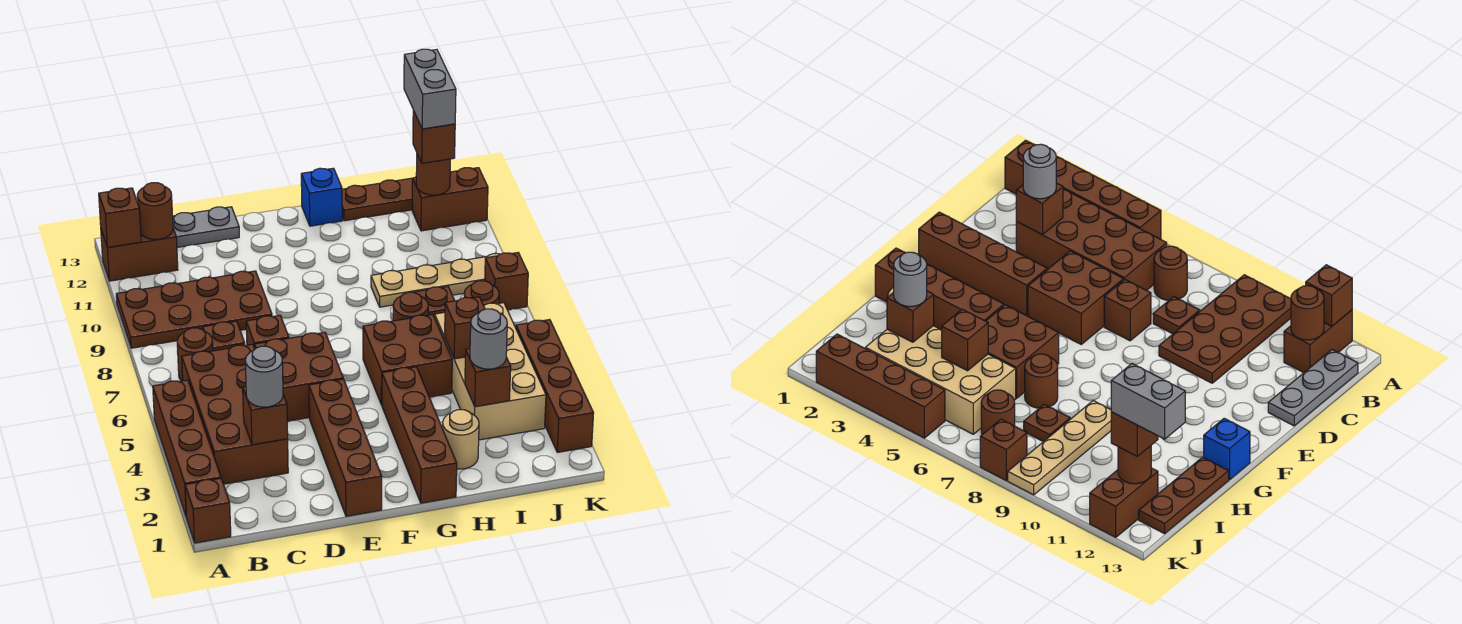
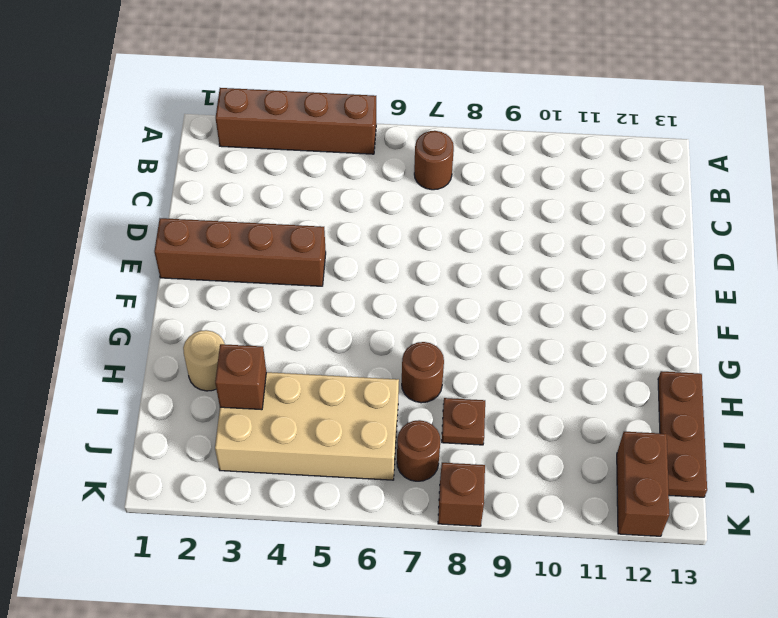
none -> brown 1x1 brick [185,478,231,543]
none -> brown 2x4 plate [116,271,272,348]
none -> brown 1x2 brick [101,229,178,281]
none -> brown 2x4 brick [182,344,288,484]

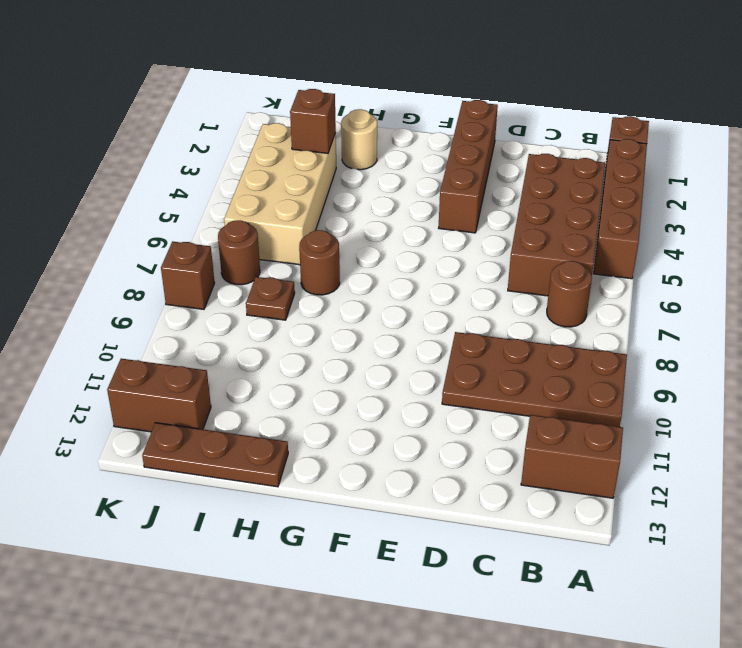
none -> grey 1x3 plate [173,207,239,247]
none -> brown 1x1 plate [203,321,245,351]
none -> brown 2x2 brick [255,332,343,421]
none -> brown 1x1 brick [246,315,289,348]

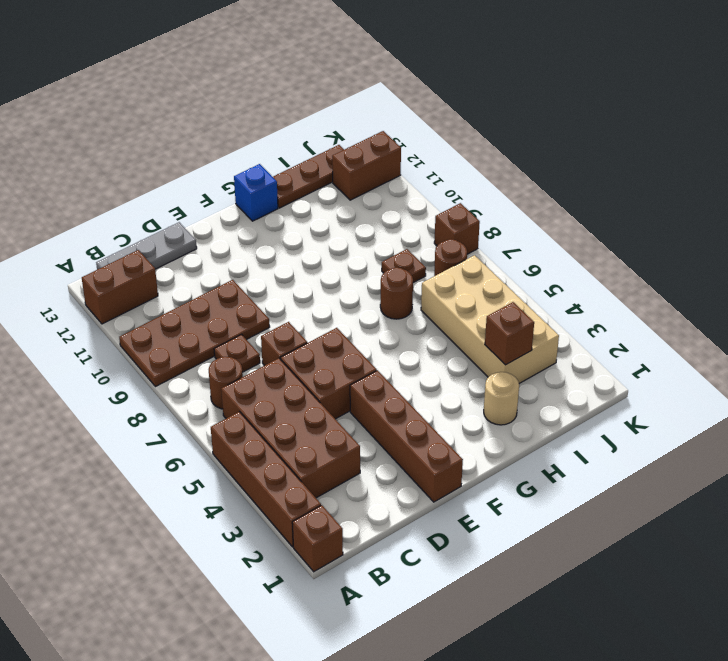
none -> brown 1x4 brick [382,367,457,503]
none -> brown 2x2 brick [363,314,452,405]
none -> tan 1x4 plate [371,254,500,307]
none -> brown 1x4 brick [516,320,594,453]

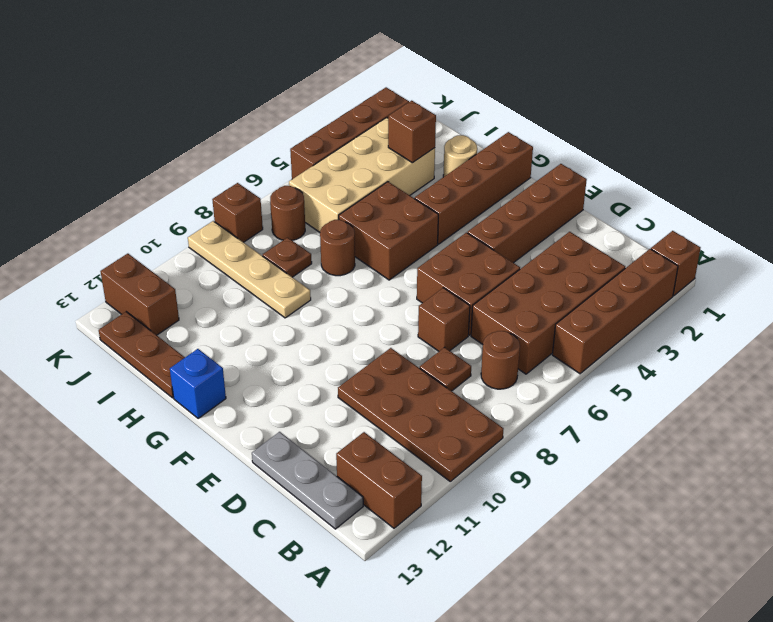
none -> brown 1x1 brick [99,188,141,248]
none -> brown 1x1 round brick [137,183,173,240]
none -> brown 1x1 brick [243,386,288,445]
none -> brown 1x1 brick [445,297,485,359]

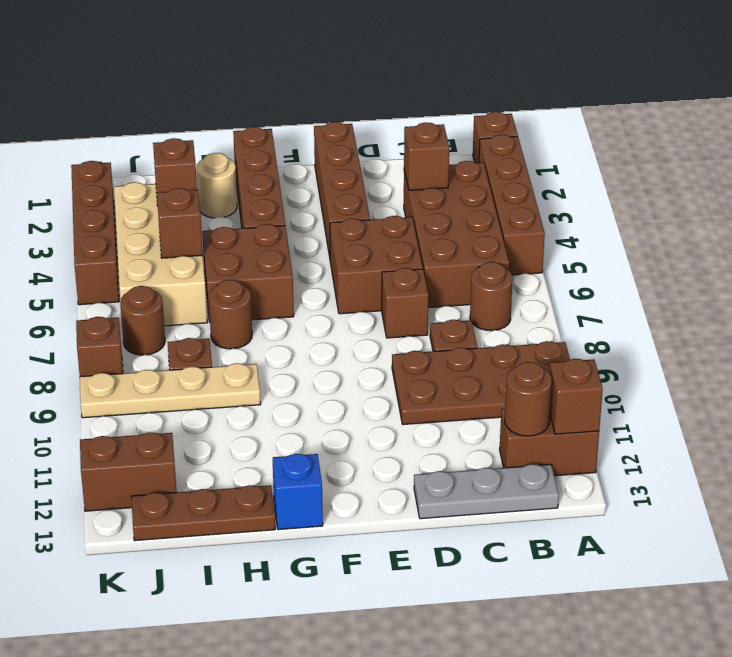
none -> brown 1x1 round brick [416,154,450,195]
none -> grey 1x1 round brick [245,346,283,407]
none -> grey 1x1 round brick [470,309,507,369]
none -> brown 1x1 brick [413,111,455,163]

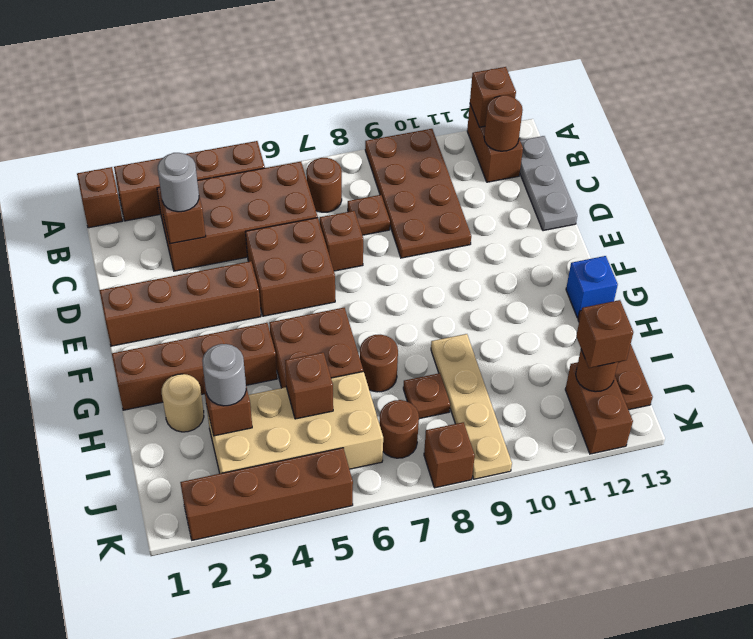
none -> grey 1x2 brick [404,49,456,129]

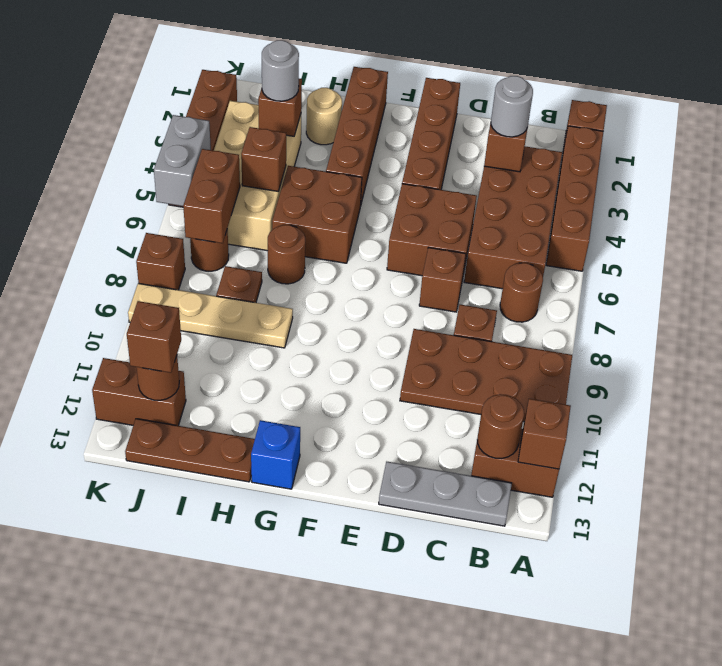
brown 1x2 brick [183,149,240,243] -> none
grey 1x2 brick [154,115,211,206] -> grey 1x2 brick moved to [404,49,456,129]

